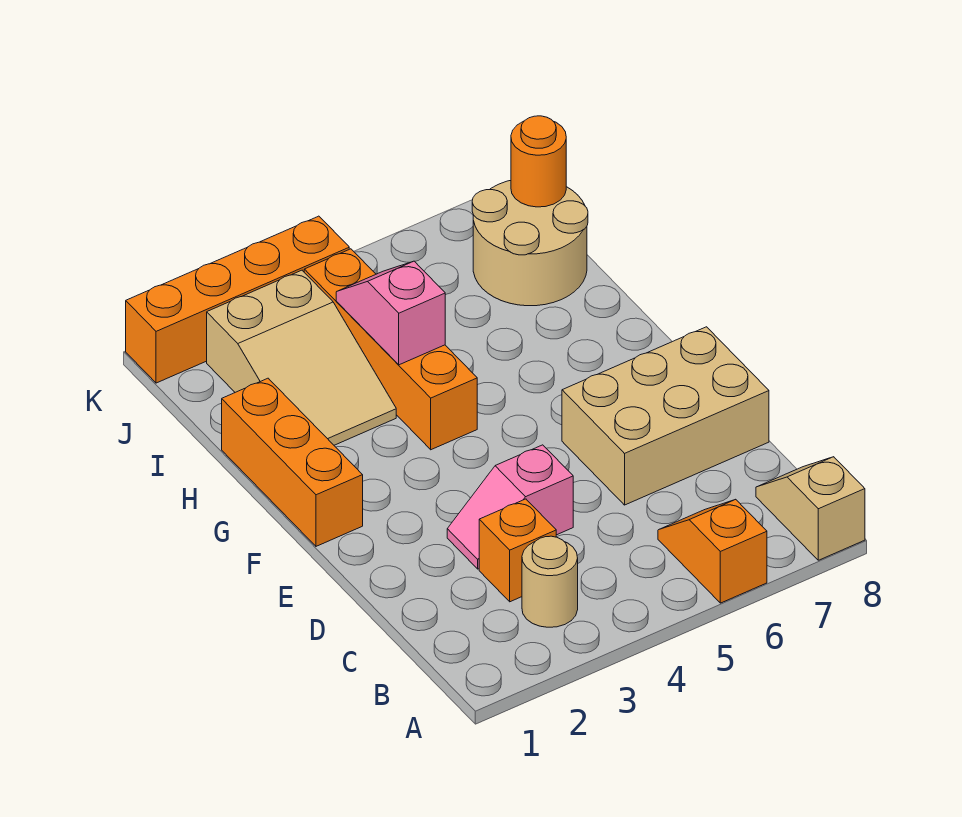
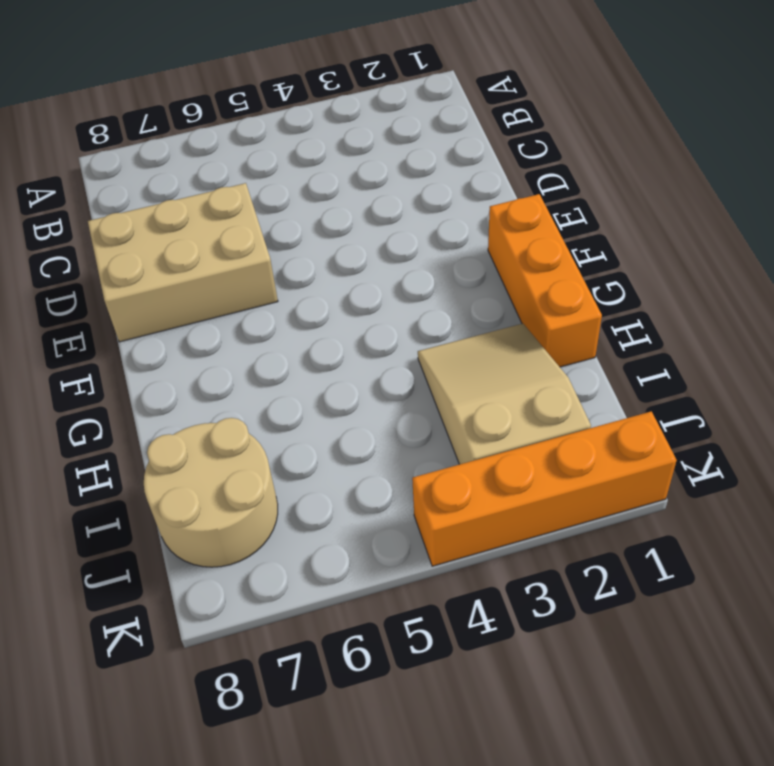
none -> orange 1x2 slope [658,499,767,603]
none -> tan 1x2 slope [756,457,865,560]
none -> tan 1x1 round brick [522,536,578,627]

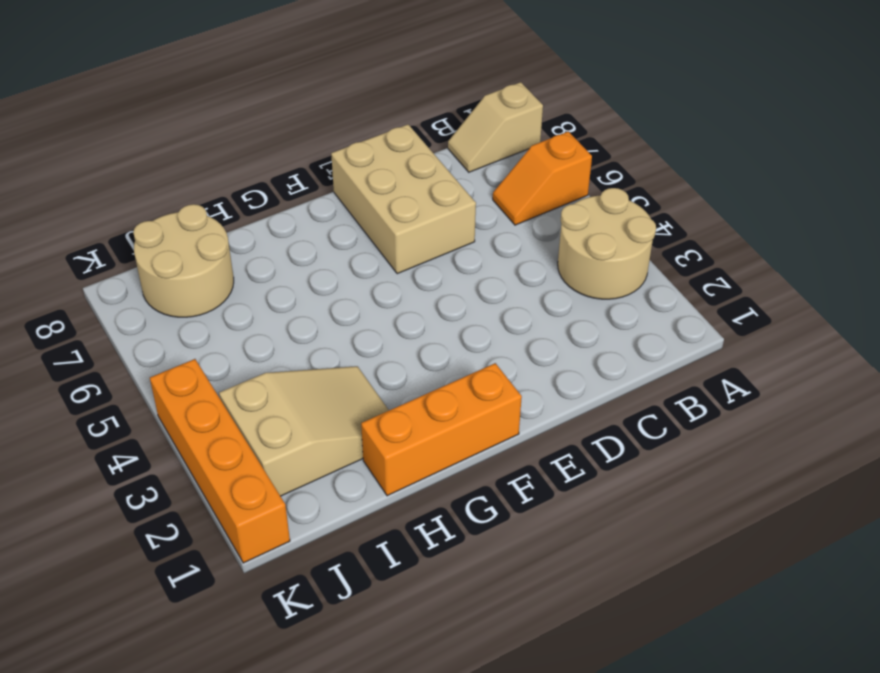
tan 2x2 round brick [558,188,656,299] -> tan 1x1 round brick [522,536,578,627]
none -> orange 1x1 brick [479,499,556,602]
none -> pink 1x2 slope [447,445,573,569]
none -> orange 1x4 brick [304,249,477,450]

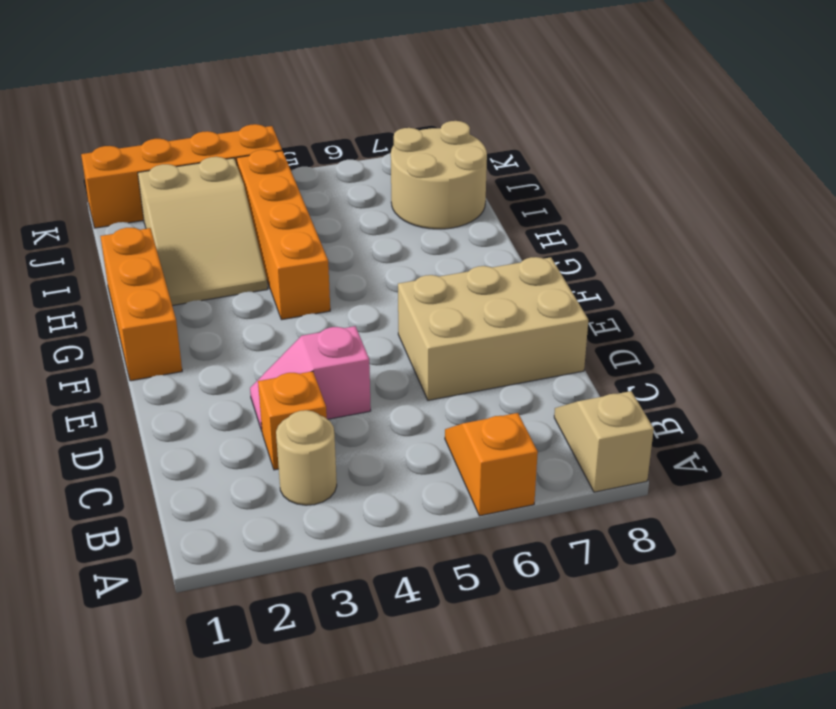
none -> pink 1x2 slope [336,261,445,365]
none -> orange 1x1 round brick [511,116,566,207]

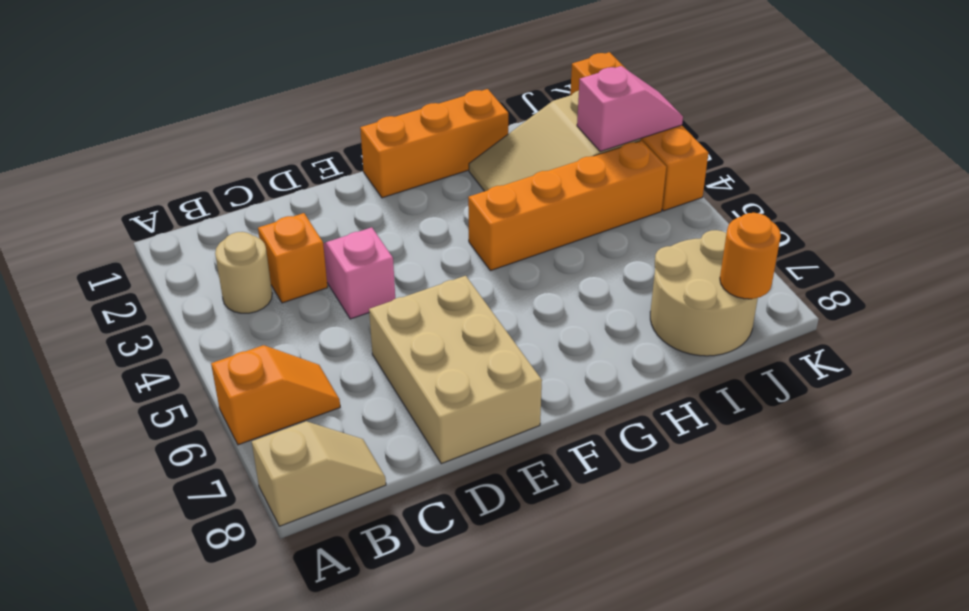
pink 1x2 slope [577,66,683,152] -> pink 1x2 slope moved to [336,261,445,365]

